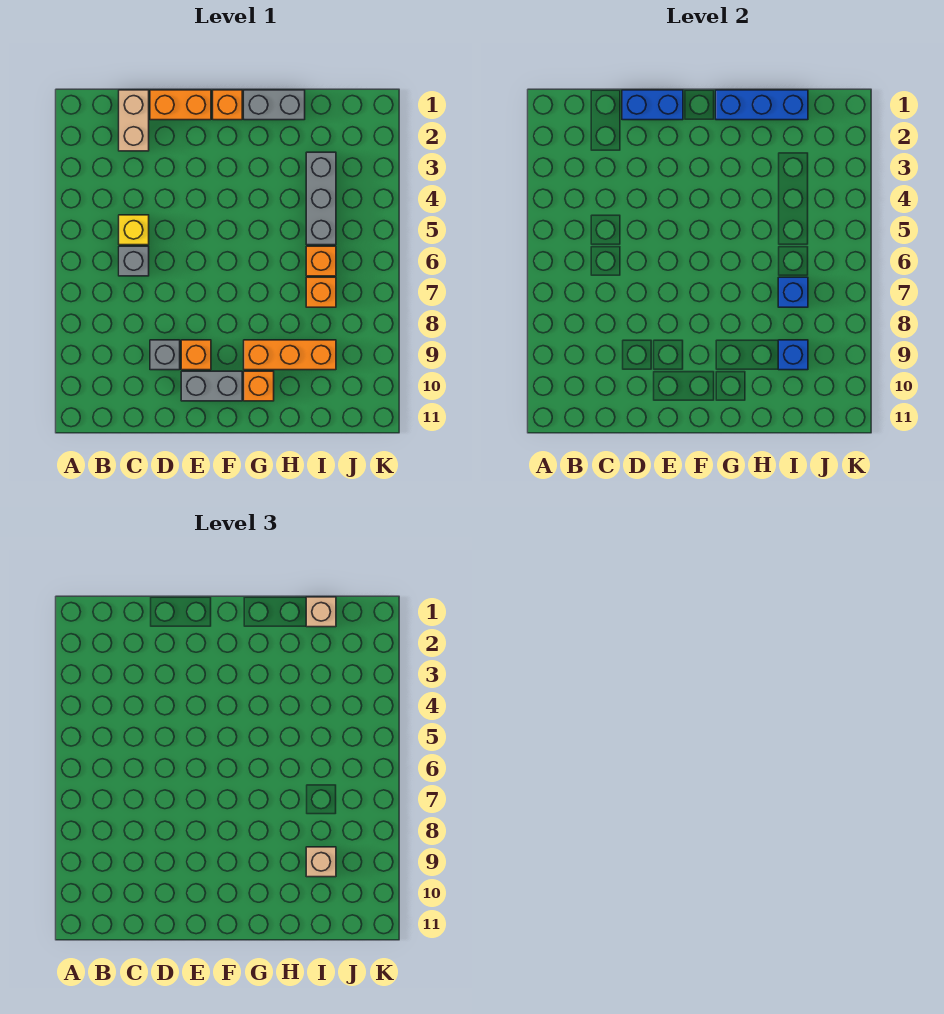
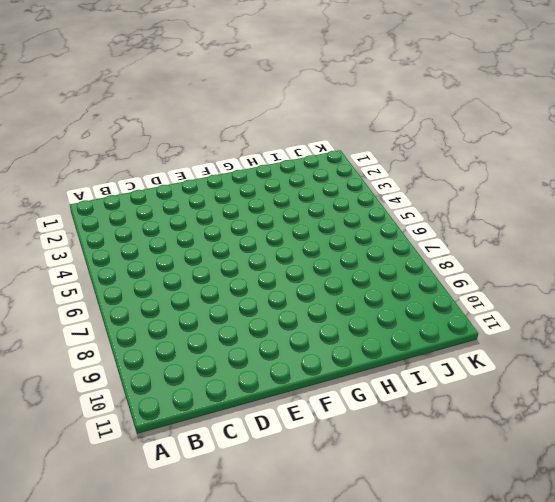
none -> tan 1x2 brick [119,90,149,151]
none -> yellow 1x1 brick [119,215,149,245]
none -> grey 1x1 brick [119,246,149,276]

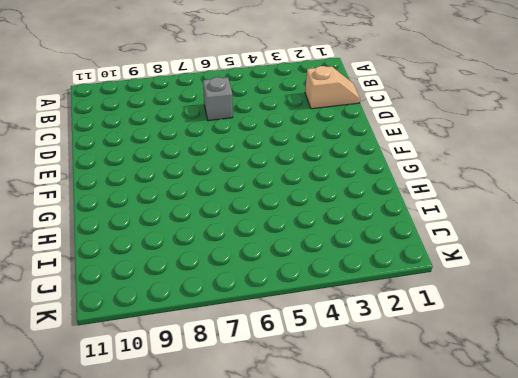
tan 1x2 slope [305,66,360,109] -> tan 1x2 brick [119,90,149,151]
none -> yellow 1x1 brick [119,215,149,245]
none -> orange 1x2 brick [150,90,211,120]
none -> grey 1x1 brick [150,340,180,370]

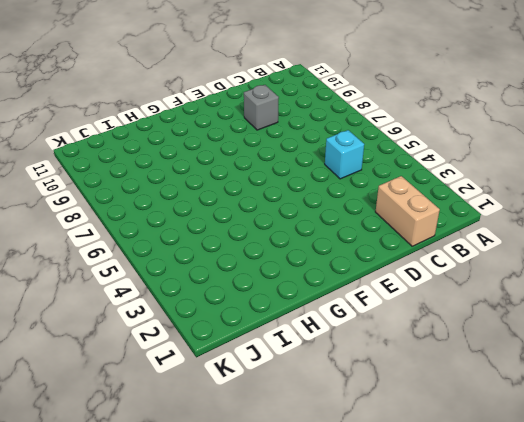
cyan 1x1 brick [325,130,364,179] -> yellow 1x1 brick [119,215,149,245]
none -> grey 1x1 brick [119,246,149,276]
none -> orange 1x2 brick [150,90,211,120]
none -> orange 1x1 brick [181,340,211,370]

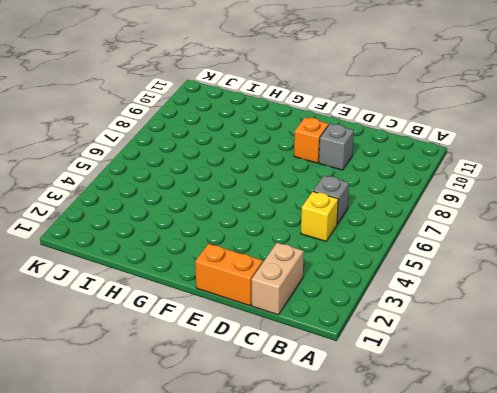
none -> grey 1x2 brick [181,371,242,401]
none -> orange 1x1 brick [213,90,242,120]
none -> grey 1x2 brick [244,90,305,120]

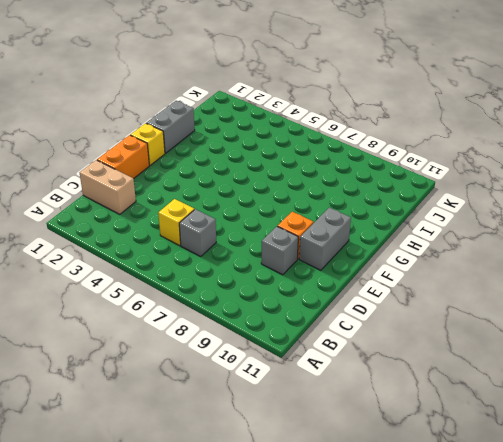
yellow 1x1 brick [131,123,165,165] -> orange 1x1 brick [213,90,242,120]
none -> orange 1x3 brick [244,340,336,370]
none -> orange 1x1 brick [244,371,274,401]
none -> grey 1x3 brick [306,152,336,245]

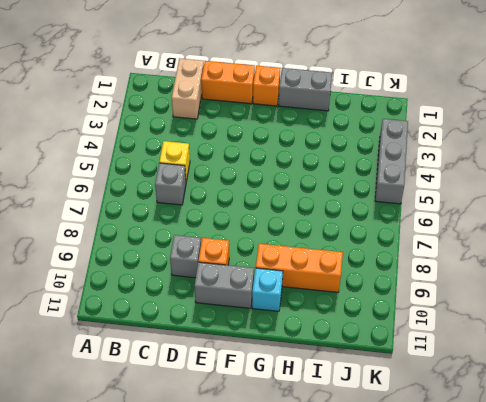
cyan 1x1 brick [252,268,283,311] -> orange 1x1 brick [244,371,274,401]
grey 1x3 brick [375,119,408,204] -> grey 1x3 brick moved to [306,152,336,245]
none -> orange 1x1 brick [306,246,336,276]
none -> orange 1x1 brick [306,277,336,307]
none -> blue 1x2 brick [622,90,683,120]

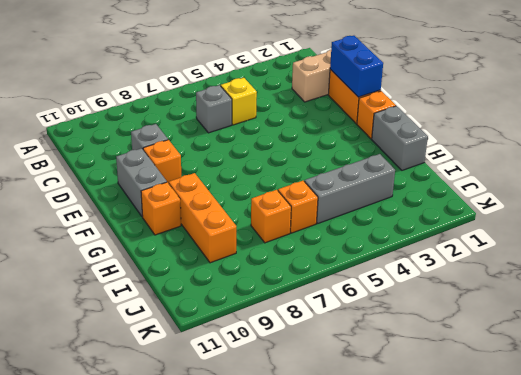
none -> blue 1x3 brick [716,90,808,120]
none -> blue 1x1 brick [778,277,808,307]
none -> blue 1x1 brick [778,340,808,370]

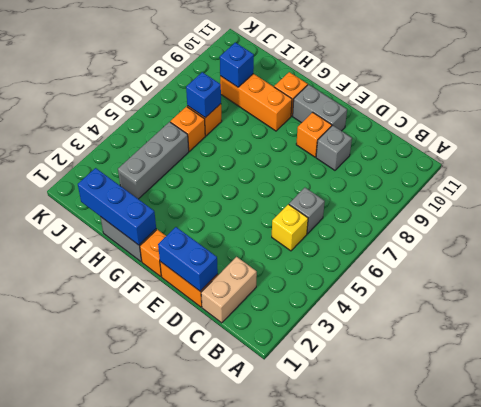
none -> tan 1x1 brick [306,597,336,627]
none -> tan 1x1 brick [306,847,336,877]

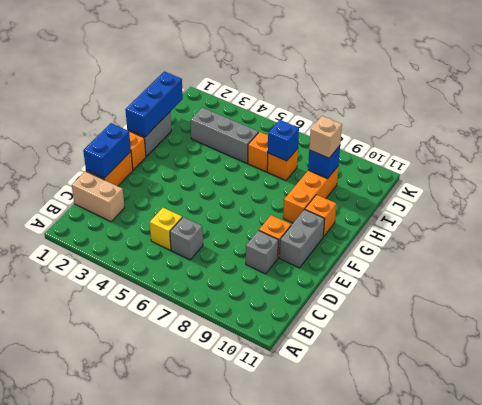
none -> tan 1x1 brick [306,597,336,627]

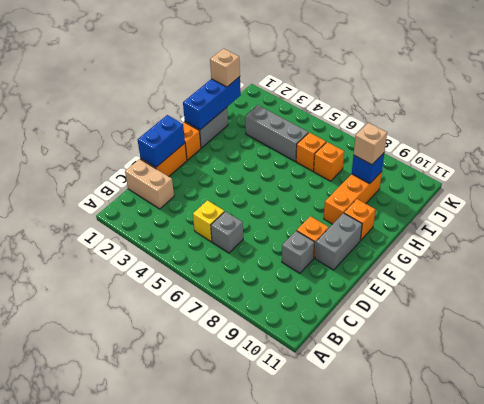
none -> blue 1x1 brick [778,277,808,307]

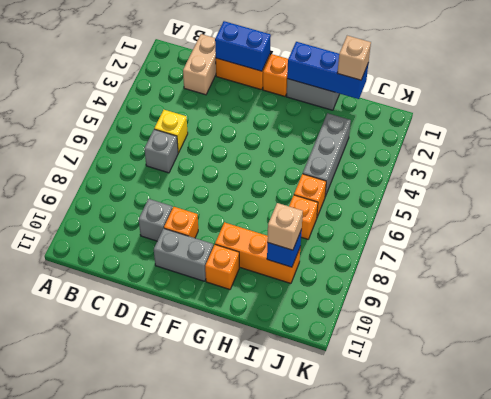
none -> blue 1x1 brick [778,277,808,307]

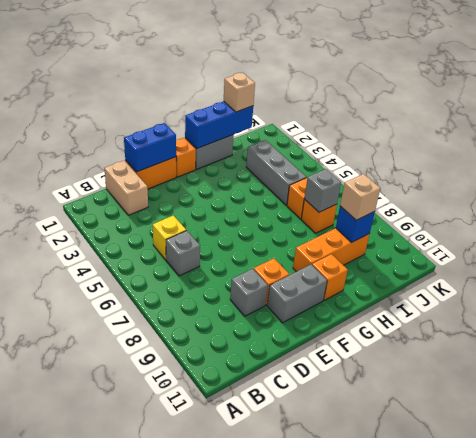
grey 1x1 brick [304,169,341,212] -> blue 1x1 brick [778,277,808,307]

